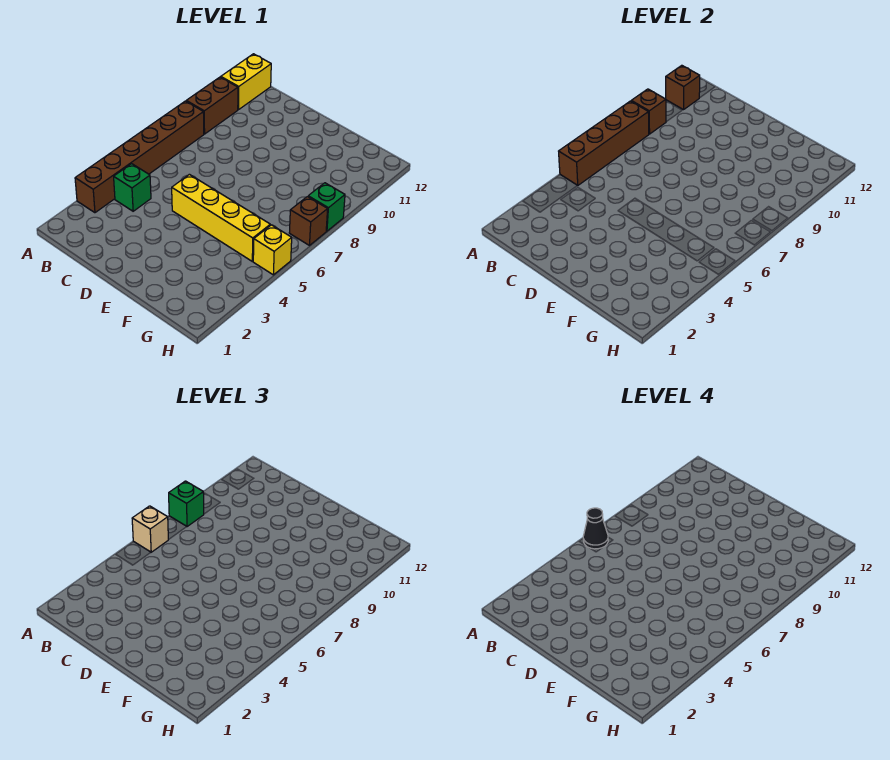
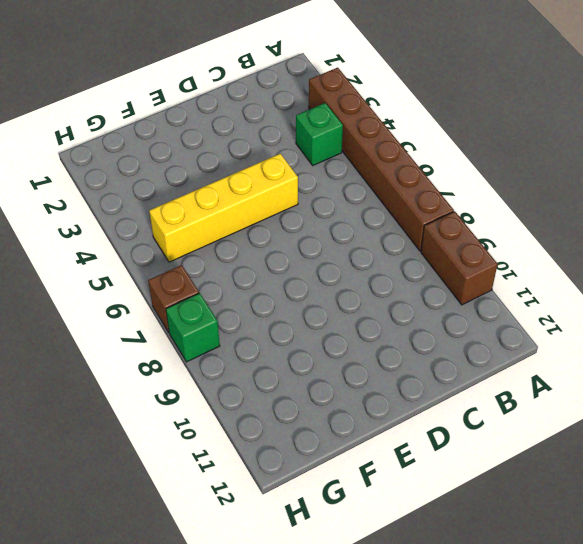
none -> yellow 1x2 brick [221,54,271,110]
none -> yellow 1x1 brick [253,225,292,275]
none -> brown 1x4 brick [559,101,649,185]

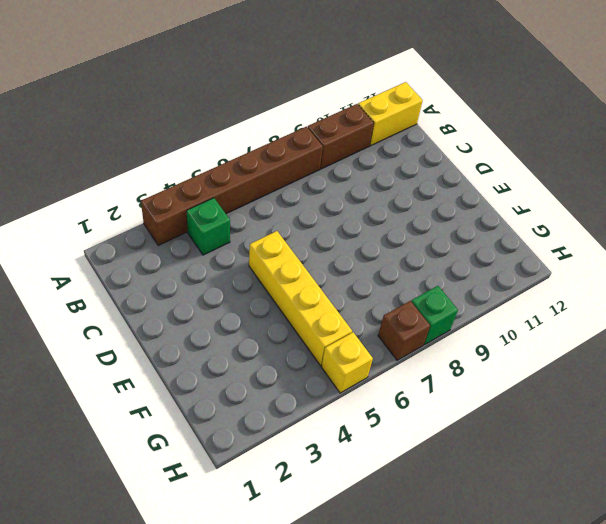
none -> brown 1x4 brick [559,101,649,185]
none -> brown 1x1 brick [631,89,666,134]
none -> brown 1x1 brick [666,65,700,110]

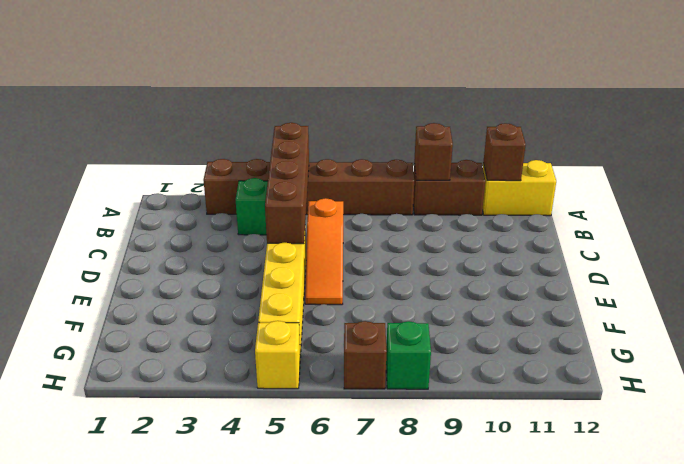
brown 1x4 brick [265,123,309,244] -> brown 1x4 brick turned to [559,101,649,185]
orange 1x3 slope [305,198,343,305] -> none
none -> tan 1x1 brick [132,506,168,552]
none -> green 1x1 brick [169,481,204,527]
none -> black 1x1 cone [583,508,608,549]

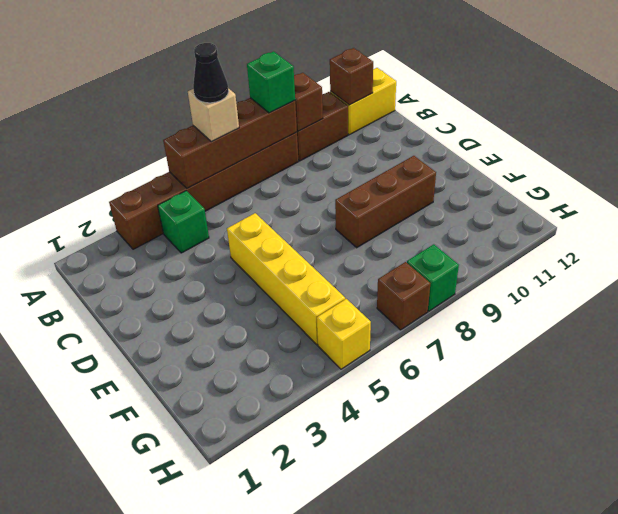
brown 1x3 brick [335,156,436,248] -> none

